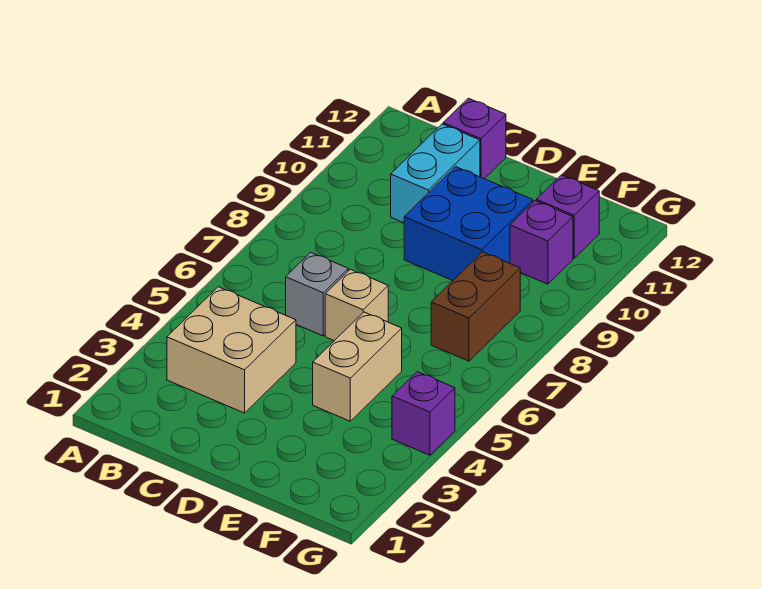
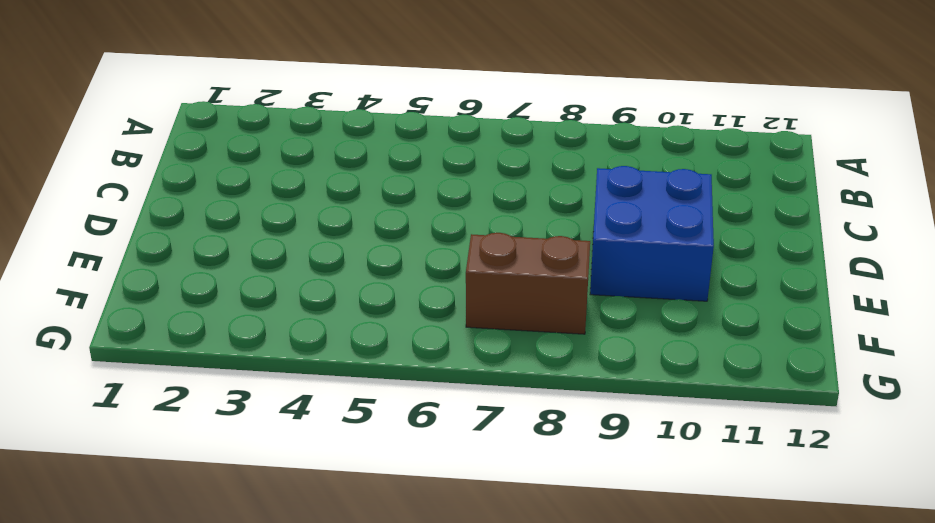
none -> tan 2x2 brick [167,287,296,413]
none -> grey 1x1 brick [286,252,348,336]

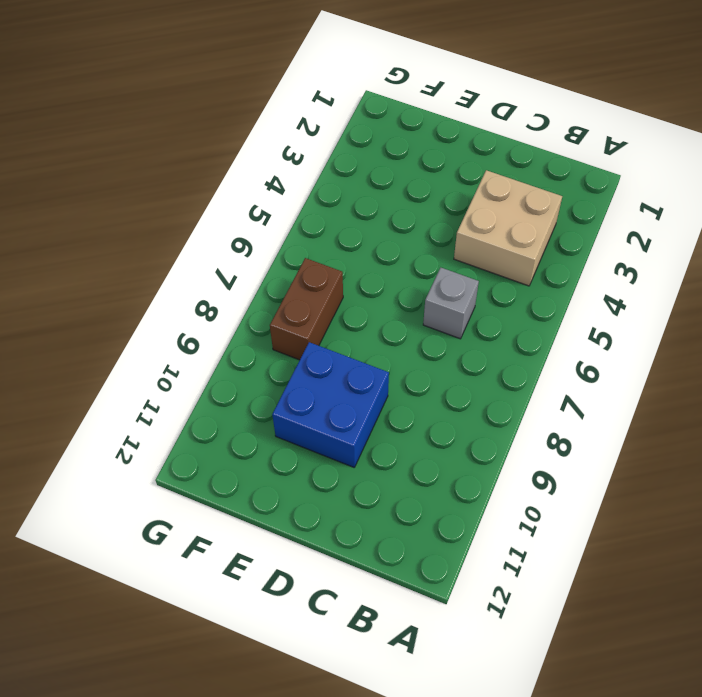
none -> cyan 1x2 brick [391,124,480,223]
none -> purple 1x1 brick [443,98,506,179]

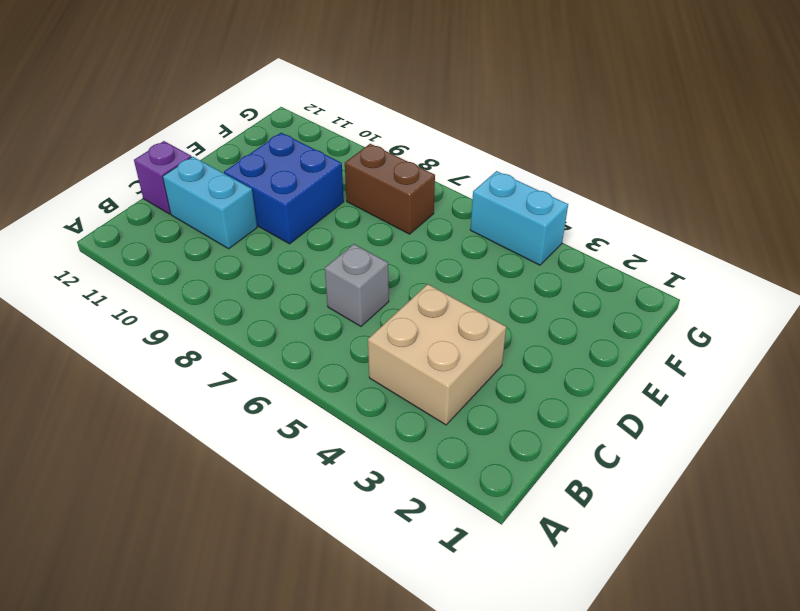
cyan 1x2 brick [470,171,568,265] -> purple 1x1 brick [392,372,455,455]
none -> tan 1x1 brick [325,269,388,341]
none -> tan 1x2 brick [313,312,402,421]

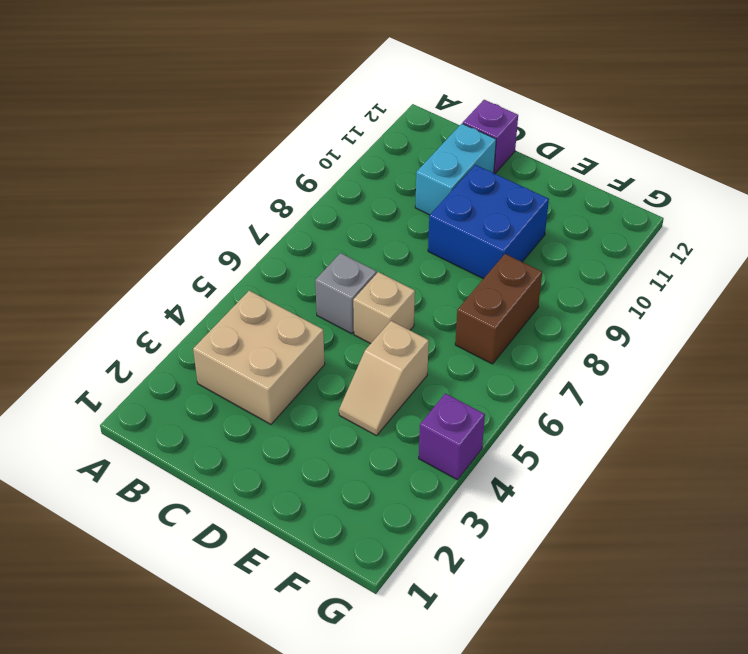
tan 1x2 slope [339,321,429,436] -> tan 1x2 brick [313,312,402,421]
none -> purple 1x1 brick [510,201,573,284]
none -> purple 1x1 brick [536,175,599,258]

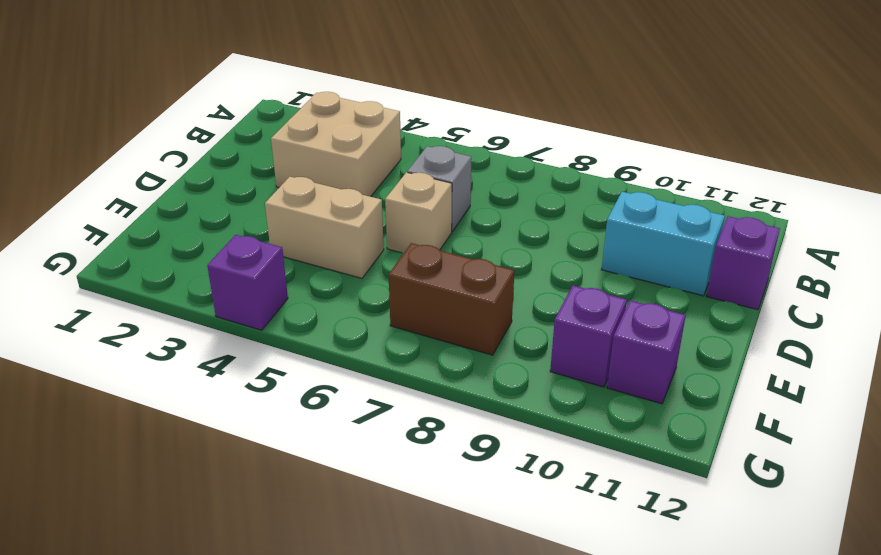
none -> blue 2x2 brick [404,167,533,281]

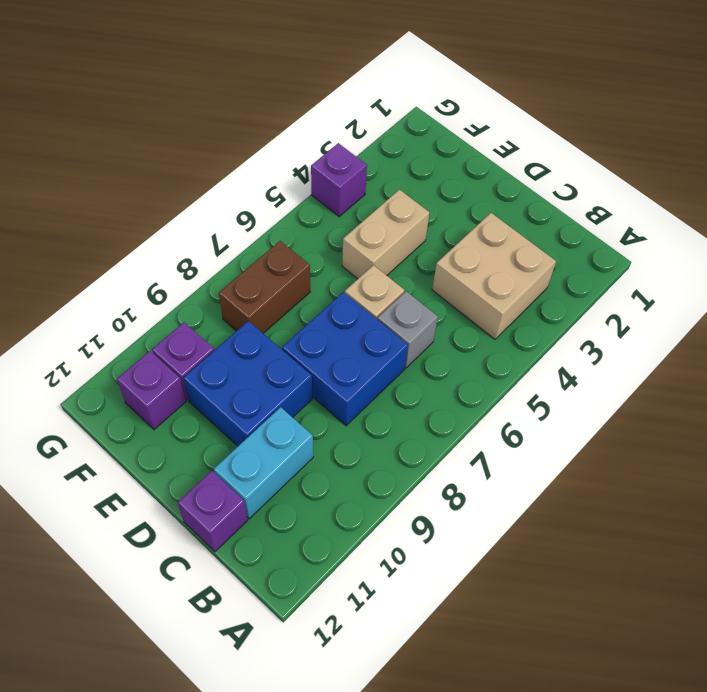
blue 2x2 brick [282,292,408,426] -> none

